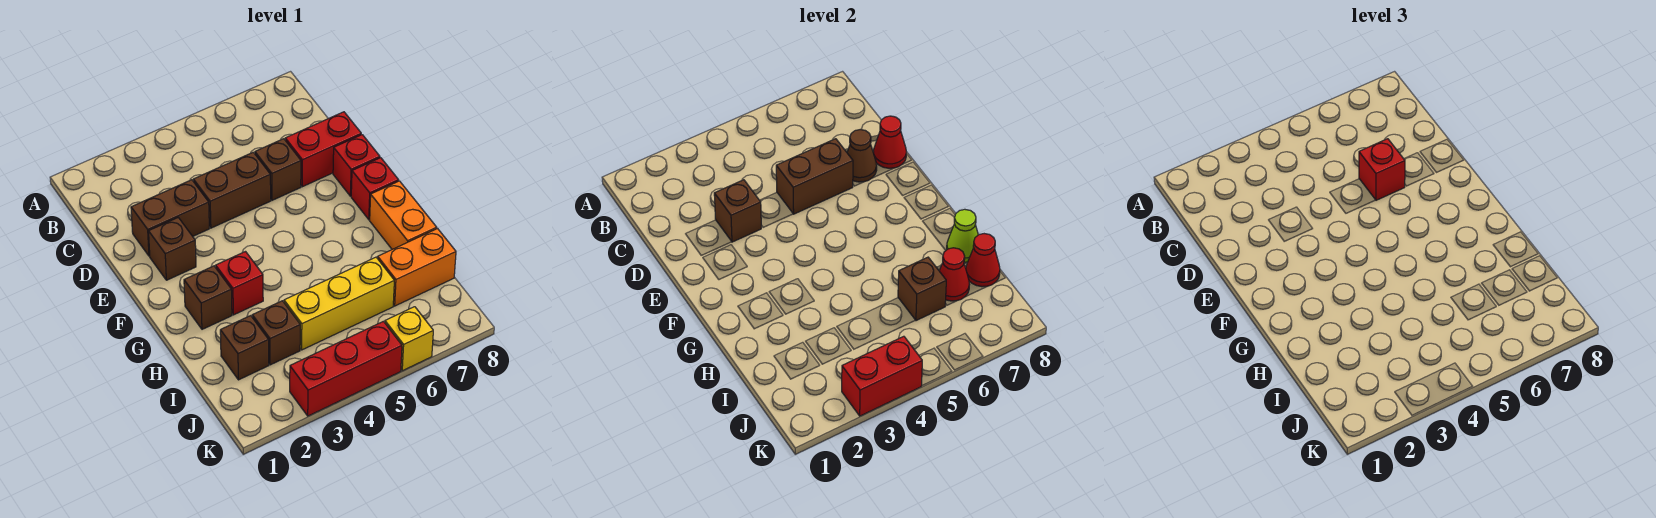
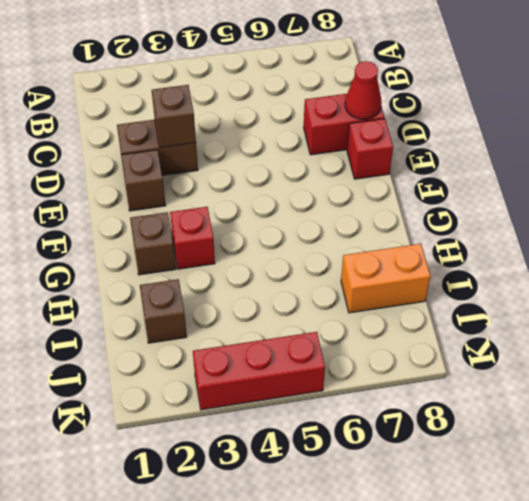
none -> brown 1x2 brick [193,152,271,228]
none -> brown 1x1 brick [255,139,301,200]
none -> red 1x1 brick [351,158,399,220]

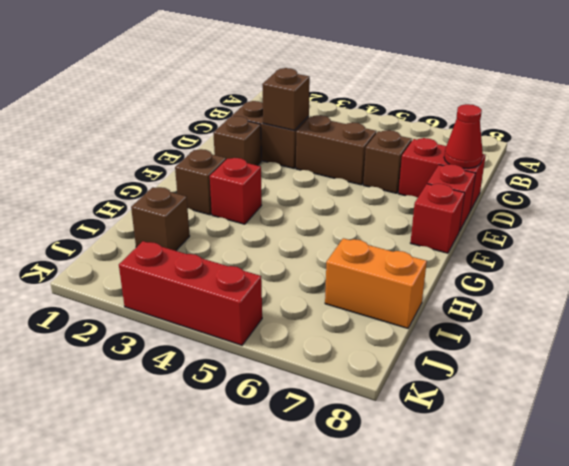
none -> orange 1x2 brick [370,181,437,249]
none -> brown 1x1 brick [252,301,300,365]
none -> yellow 1x3 brick [284,257,394,350]

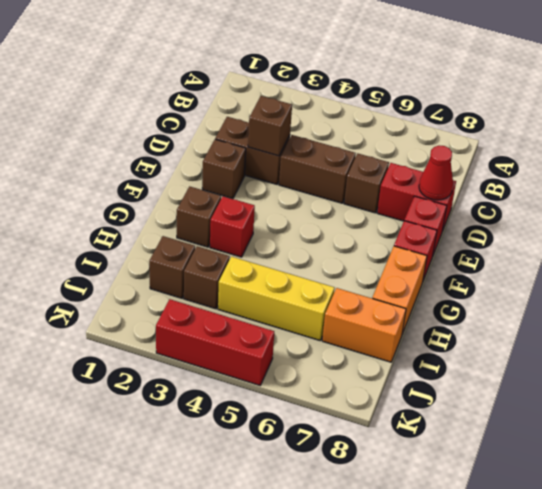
none -> yellow 1x1 brick [385,307,433,371]
none -> brown 1x2 brick [776,139,853,214]
none -> brown 1x1 cone [847,130,877,182]

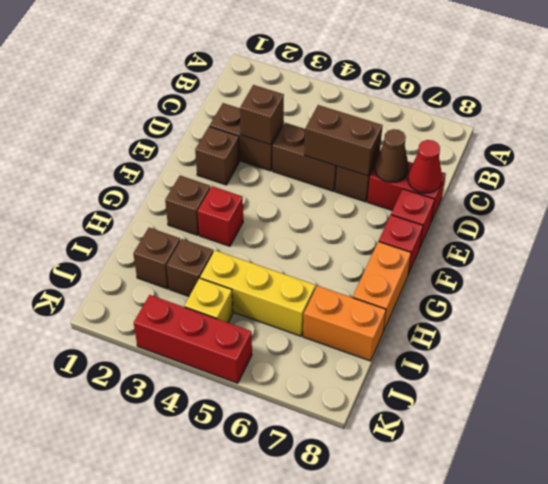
yellow 1x1 brick [184,278,233,323] -> yellow 1x1 brick moved to [385,307,433,371]
none -> lime 1x1 cone [947,209,978,262]
none -> brown 1x1 brick [898,257,946,321]
none -> red 1x1 cone [939,248,970,301]

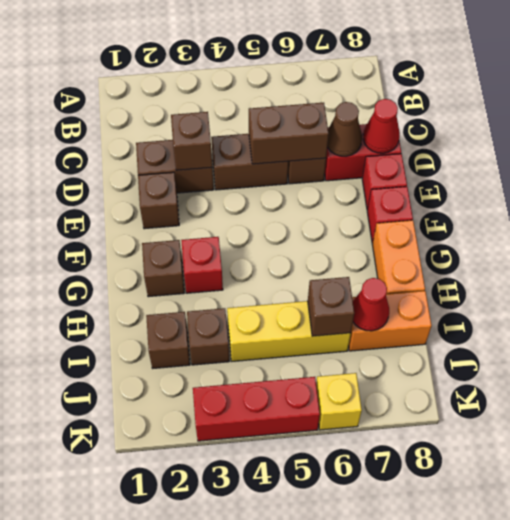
none -> lime 1x1 cone [947,209,978,262]
none -> red 1x1 cone [966,234,1000,287]
none -> red 1x2 brick [842,336,922,416]

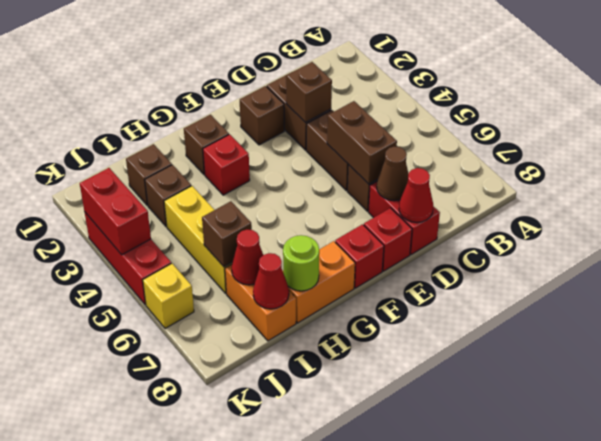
lime 1x1 round brick [283,235,319,291] -> lime 1x1 cone [947,209,978,262]
none -> red 1x1 brick [1359,139,1405,200]

